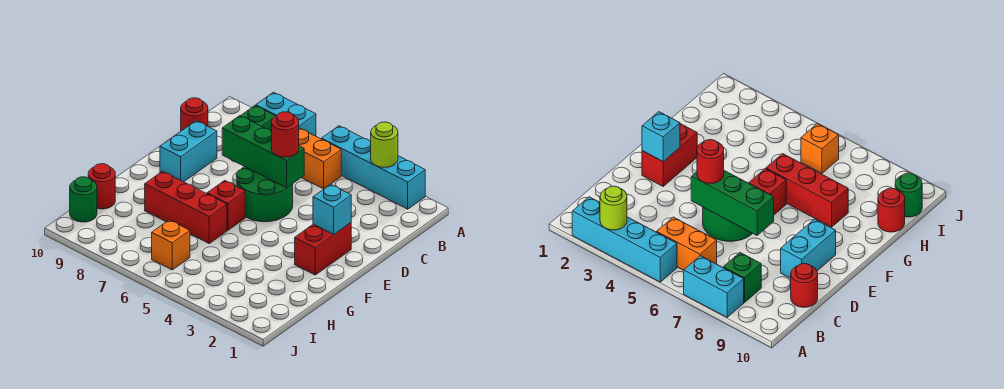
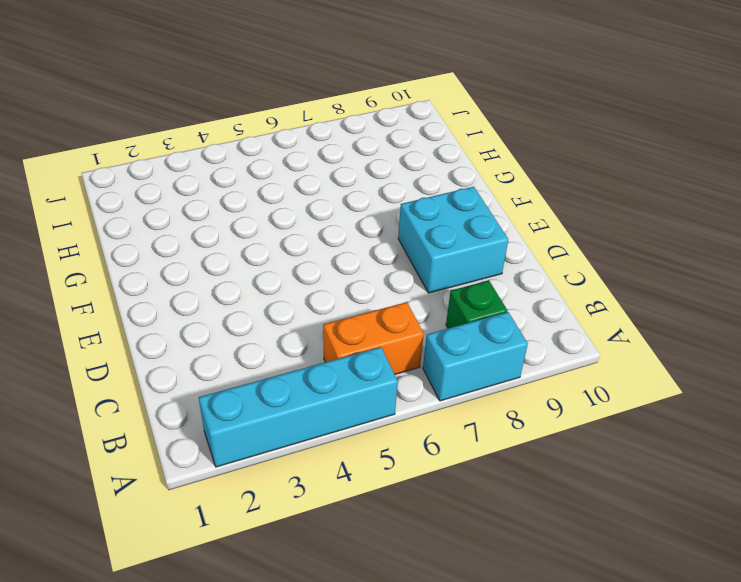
cyan 2x2 brick [398,187,508,293] -> cyan 1x2 brick [160,121,217,182]
none -> red 1x1 round brick [181,98,208,131]
none -> green 2x2 round brick [236,166,293,222]
none -> red 1x2 brick [295,223,351,275]

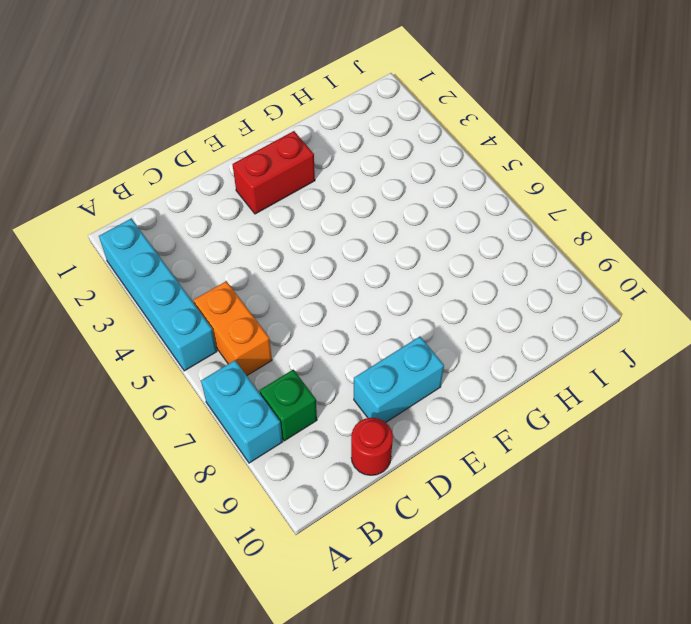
none -> green 2x2 round brick [236,166,293,222]
none -> red 1x1 brick [207,180,245,230]
none -> red 1x3 brick [145,171,227,243]

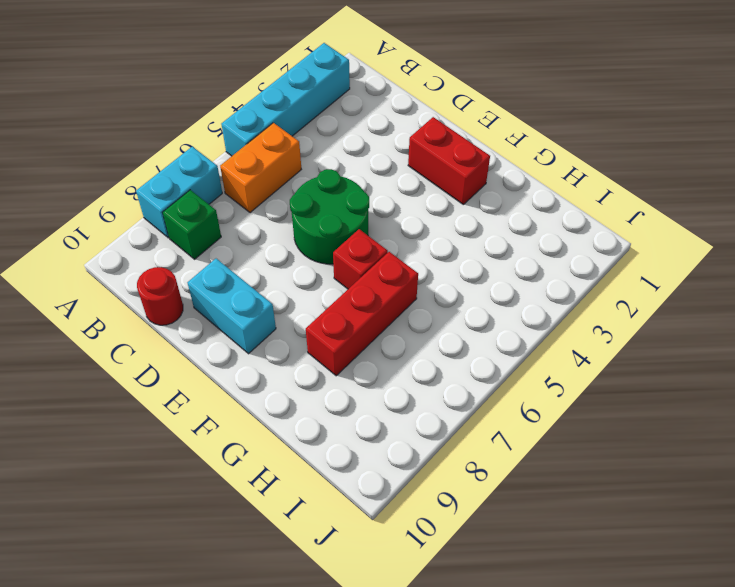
none -> red 1x1 round brick [88,164,115,209]
none -> orange 1x1 brick [152,220,190,270]
none -> green 1x1 round brick [70,177,97,222]

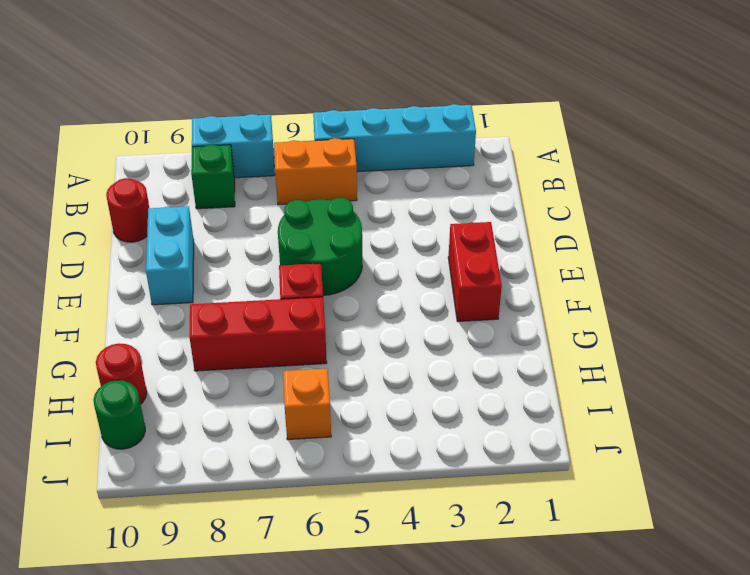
none -> lime 1x1 round brick [371,122,398,167]
none -> green 1x3 brick [222,116,304,188]
none -> cyan 1x1 brick [313,184,351,234]

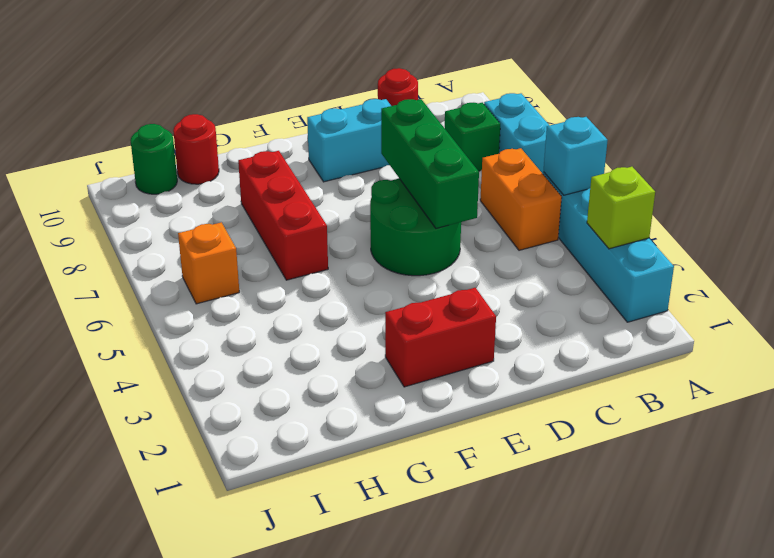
lime 1x1 brick [587,167,655,249] -> lime 1x1 round brick [371,122,398,167]
cyan 1x1 brick [543,117,608,195] -> cyan 1x1 brick moved to [313,184,351,234]
none -> red 1x1 brick [207,180,245,230]
none -> red 1x1 round brick [272,112,299,157]

